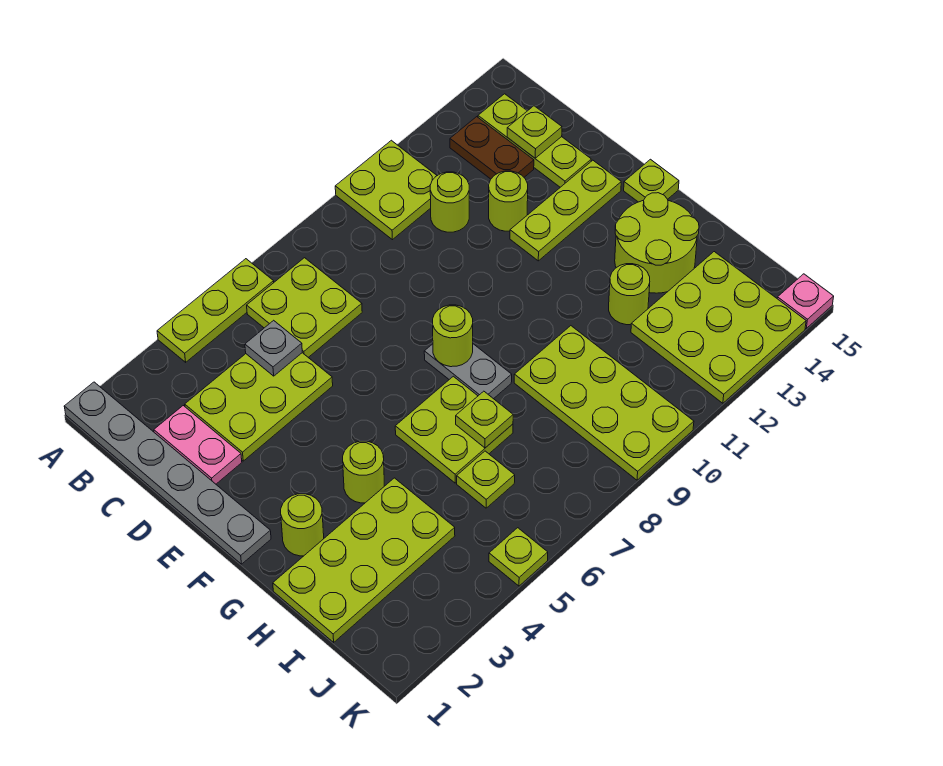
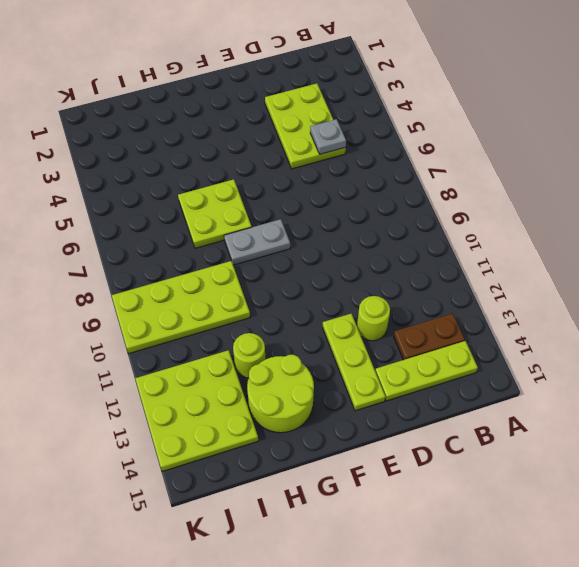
none -> grey 1x6 plate [64,382,271,564]
none -> lime 1x3 plate [157,259,274,362]
none -> lime 2x2 plate [335,140,437,240]

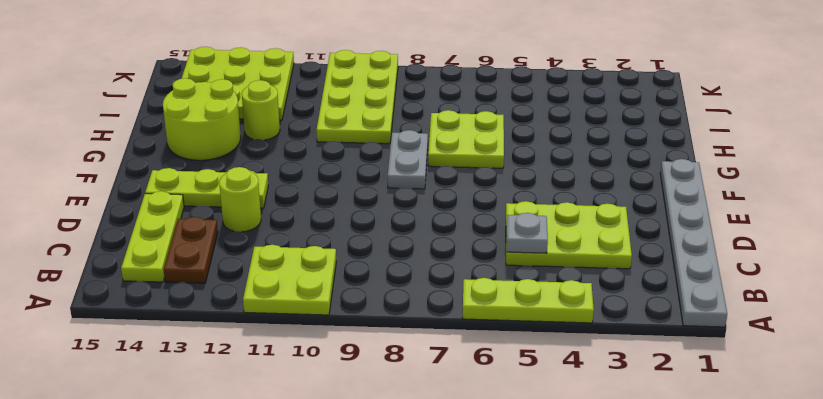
none -> lime 2x2 plate [247,258,362,357]
none -> pink 1x2 plate [154,406,242,484]
none -> lime 1x1 round brick [430,172,469,232]

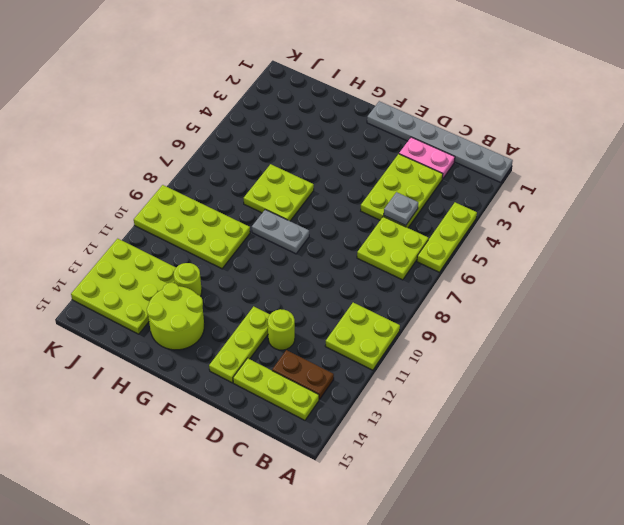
none -> lime 1x1 round brick [430,172,469,232]
none -> lime 1x1 plate [624,159,679,202]
none -> lime 1x1 round brick [281,494,324,556]

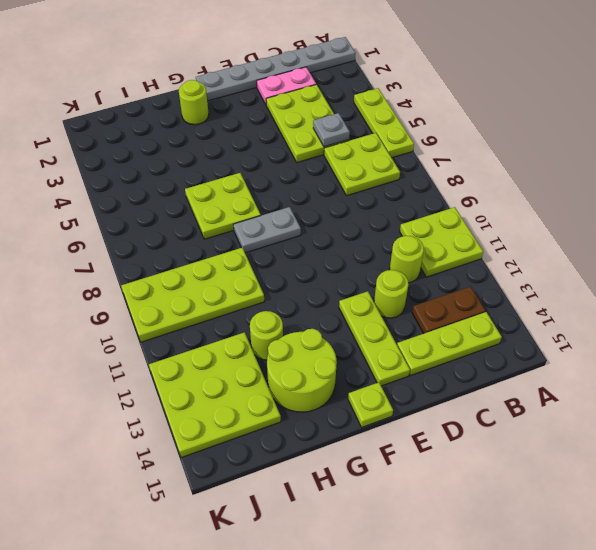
none -> lime 1x1 round brick [343,441,384,503]
none -> lime 2x4 plate [273,478,455,642]
none -> lime 1x1 plate [457,451,515,508]

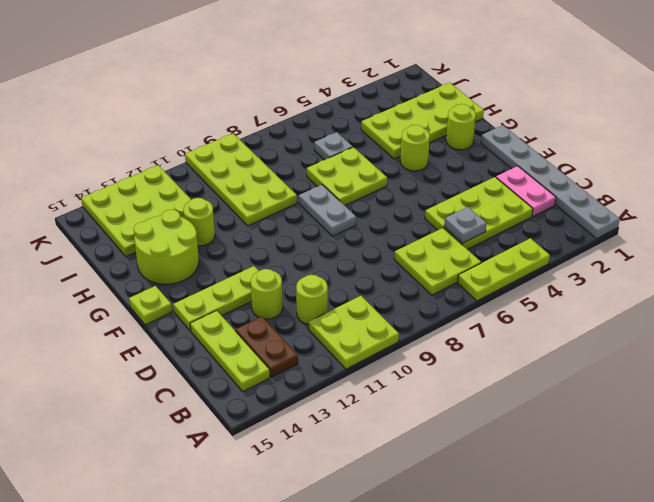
grey 1x1 plate [314,132,353,160] -> lime 1x1 plate [457,451,515,508]
none -> lime 1x1 plate [489,528,548,586]
none -> pink 1x1 plate [777,274,834,328]
none -> lime 1x1 plate [507,106,562,158]

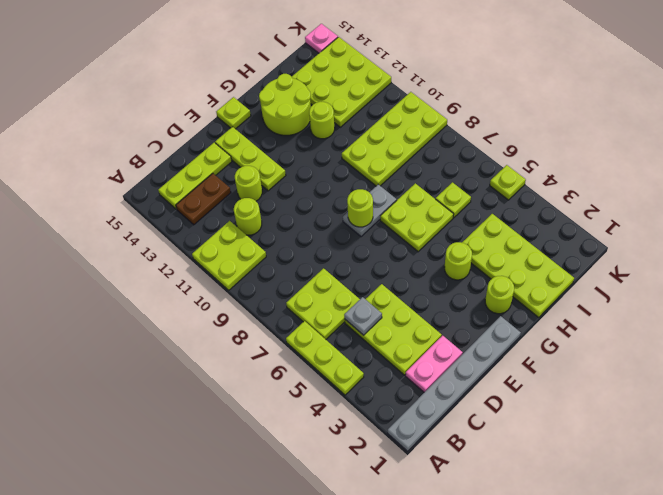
none -> lime 1x1 plate [507,106,562,158]
none -> lime 1x1 plate [456,391,513,448]

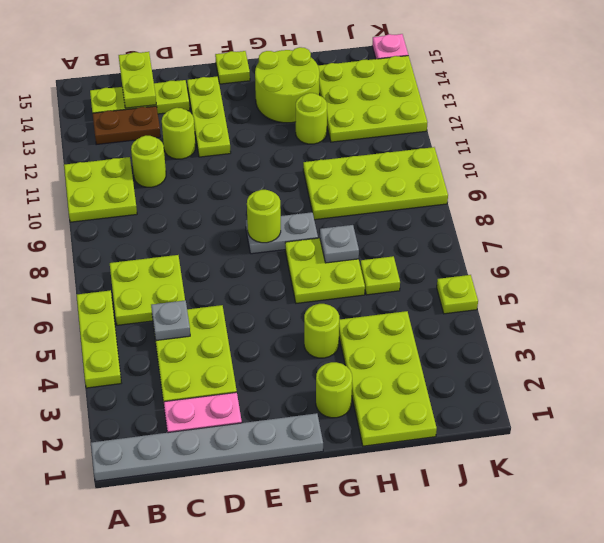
lime 1x2 plate [119,52,156,108] -> lime 1x1 plate [507,106,562,158]
grey 1x1 plate [320,225,359,263] -> lime 1x1 plate [456,391,513,448]

